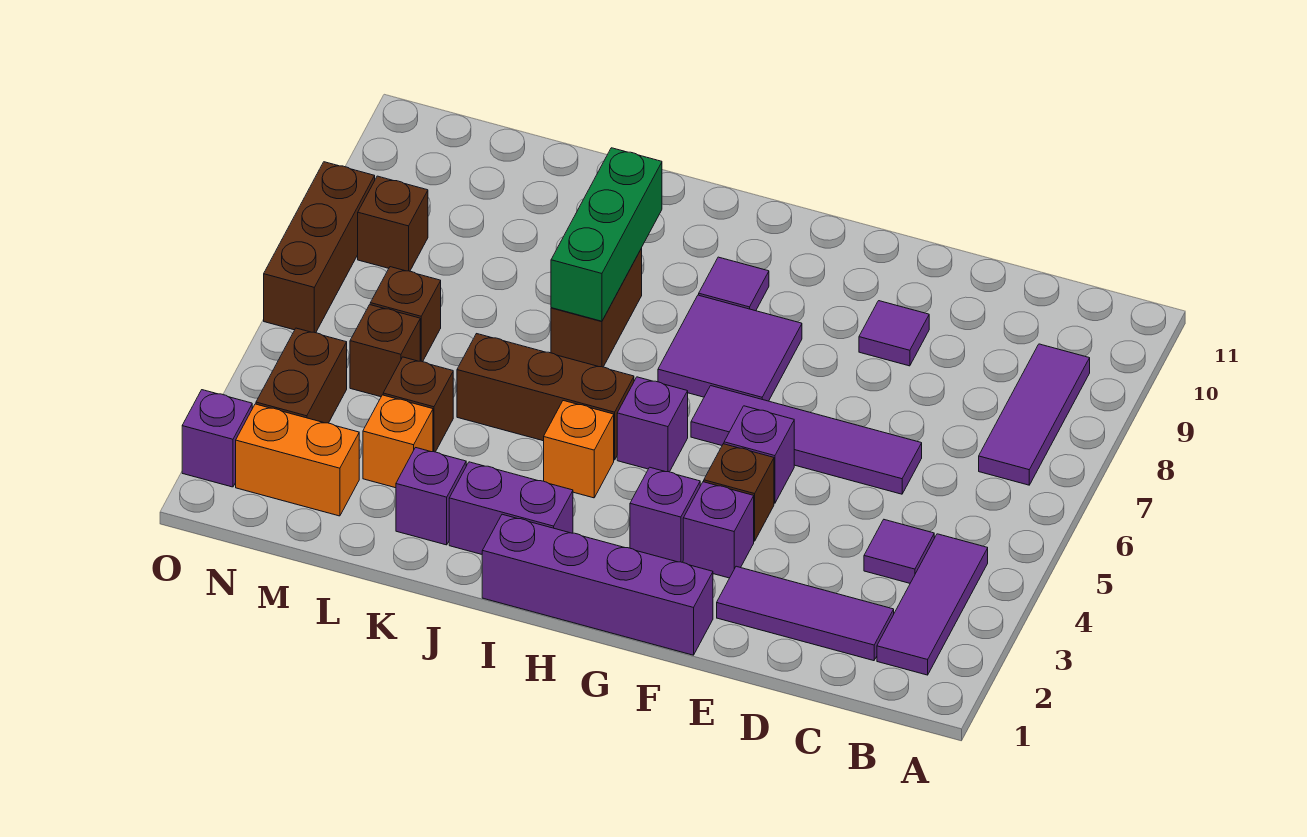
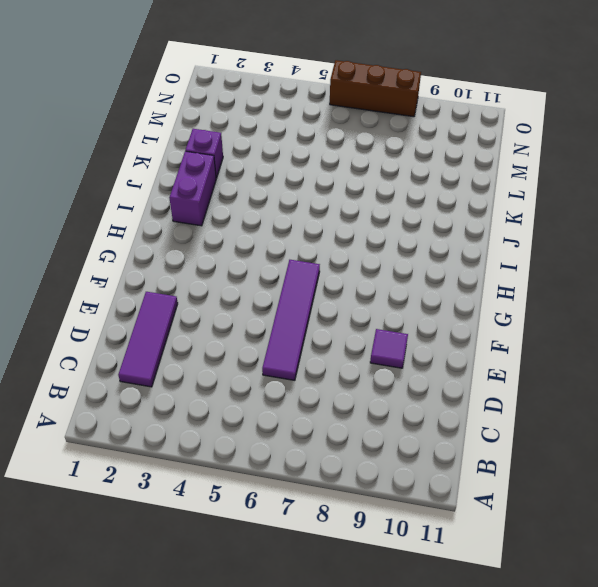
none -> purple 1x3 tile [877,534,988,675]
none -> purple 1x3 tile [979,344,1090,485]
none -> purple 1x1 tile [864,520,934,583]

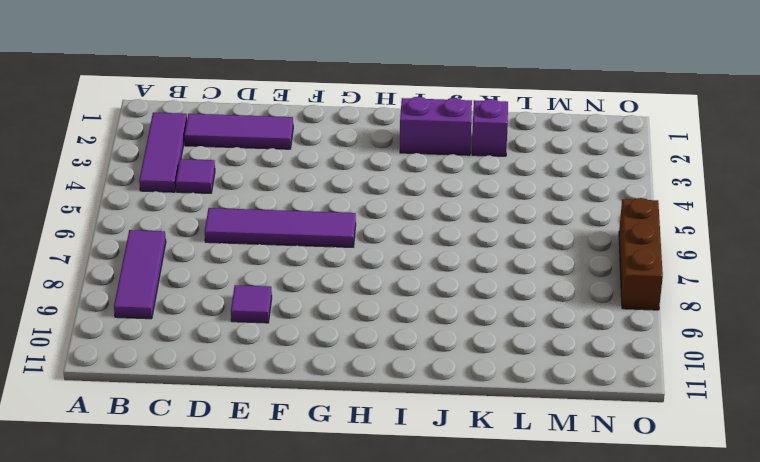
none -> purple 1x4 brick [482,514,713,655]
none -> purple 1x1 brick [683,482,754,578]
none -> brown 1x1 brick [704,444,774,541]

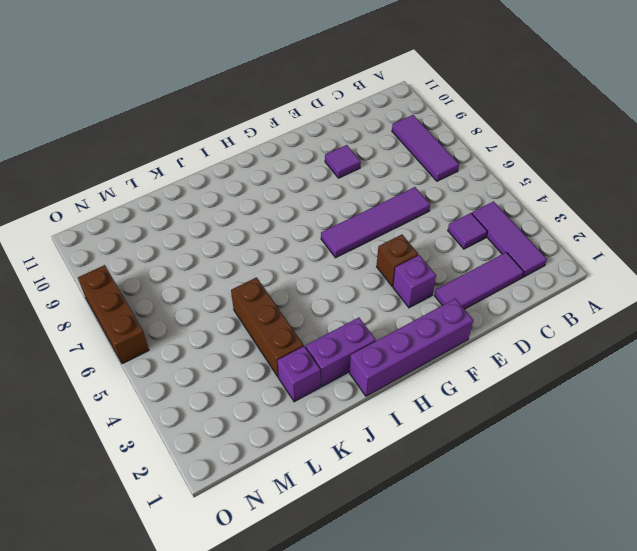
brown 1x3 brick [231,277,304,377] -> brown 1x3 brick turned to [457,334,634,460]
none -> purple 1x1 brick [724,406,794,503]
none -> purple 1x1 brick [630,467,700,562]
none -> purple 2x2 tile [658,295,802,401]

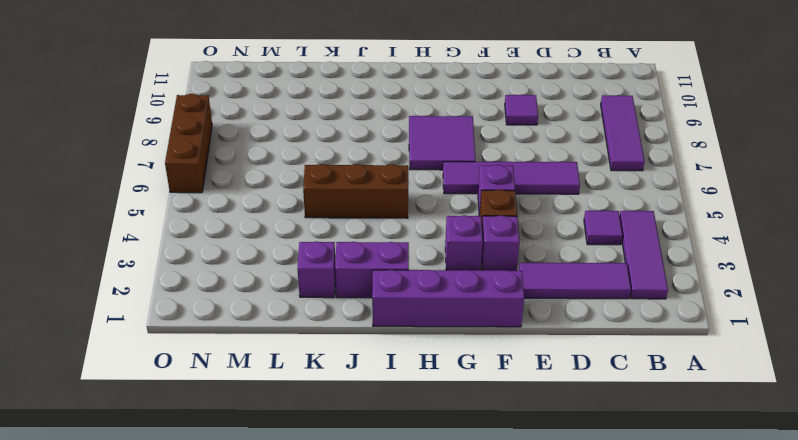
none -> purple 1x1 brick [617,377,688,472]
none -> purple 1x1 tile [699,257,769,311]
none -> orange 1x1 brick [544,401,614,498]

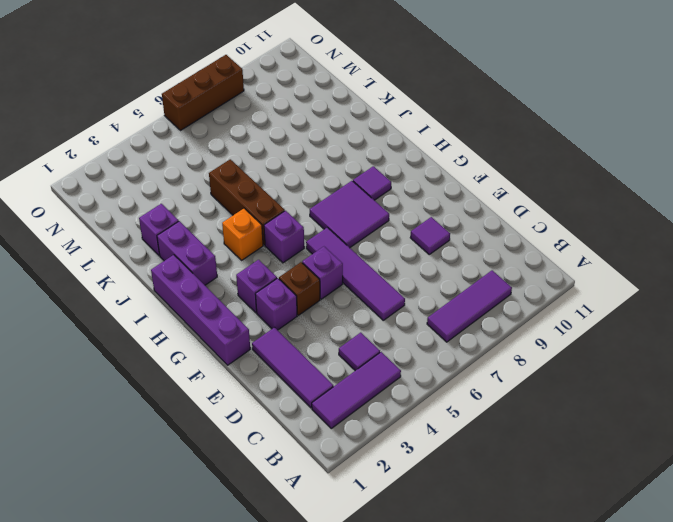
none -> brown 1x2 brick [551,248,642,367]
none -> orange 1x1 brick [363,395,433,488]
none -> brown 1x1 brick [383,357,453,452]

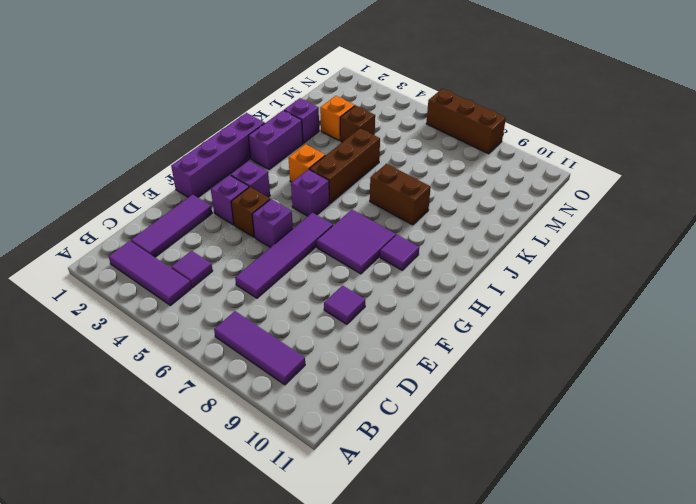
none -> orange 1x2 brick [236,404,359,516]
none -> brown 1x1 brick [350,305,420,397]
none -> brown 1x1 brick [370,267,441,362]

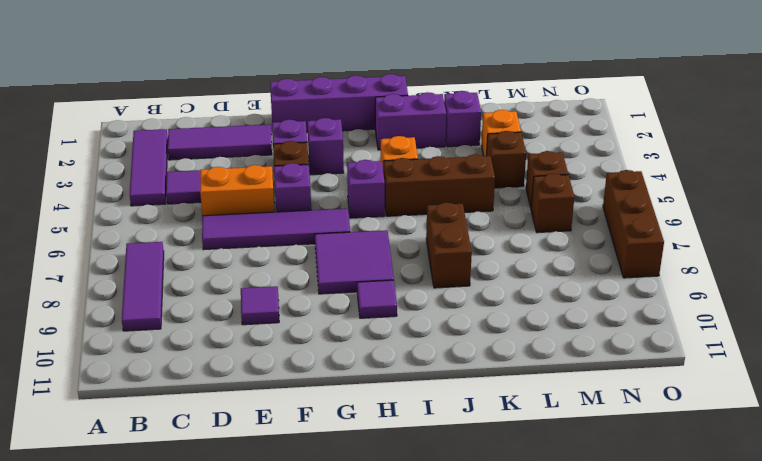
orange 1x2 brick [200,165,275,216] -> orange 1x2 brick moved to [236,404,359,516]
none -> brown 1x2 brick [256,328,347,423]
none -> brown 1x1 brick [358,176,428,271]
none -> purple 1x1 brick [182,390,252,487]

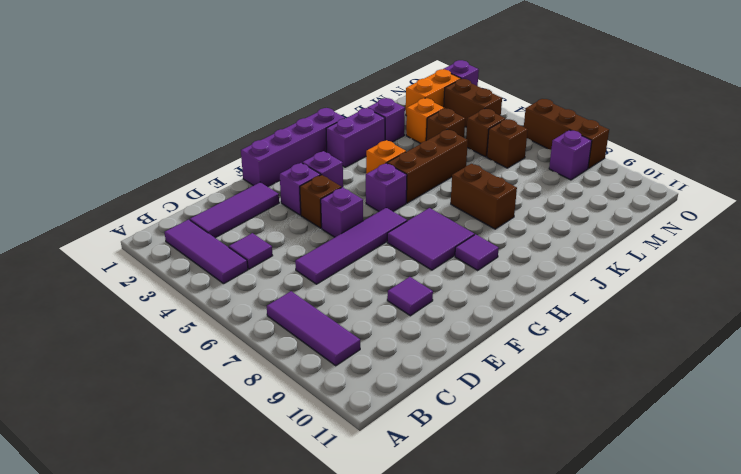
purple 1x1 brick [549,130,592,180] -> brown 1x1 brick [358,176,428,271]
none -> green 1x3 brick [551,148,662,321]

